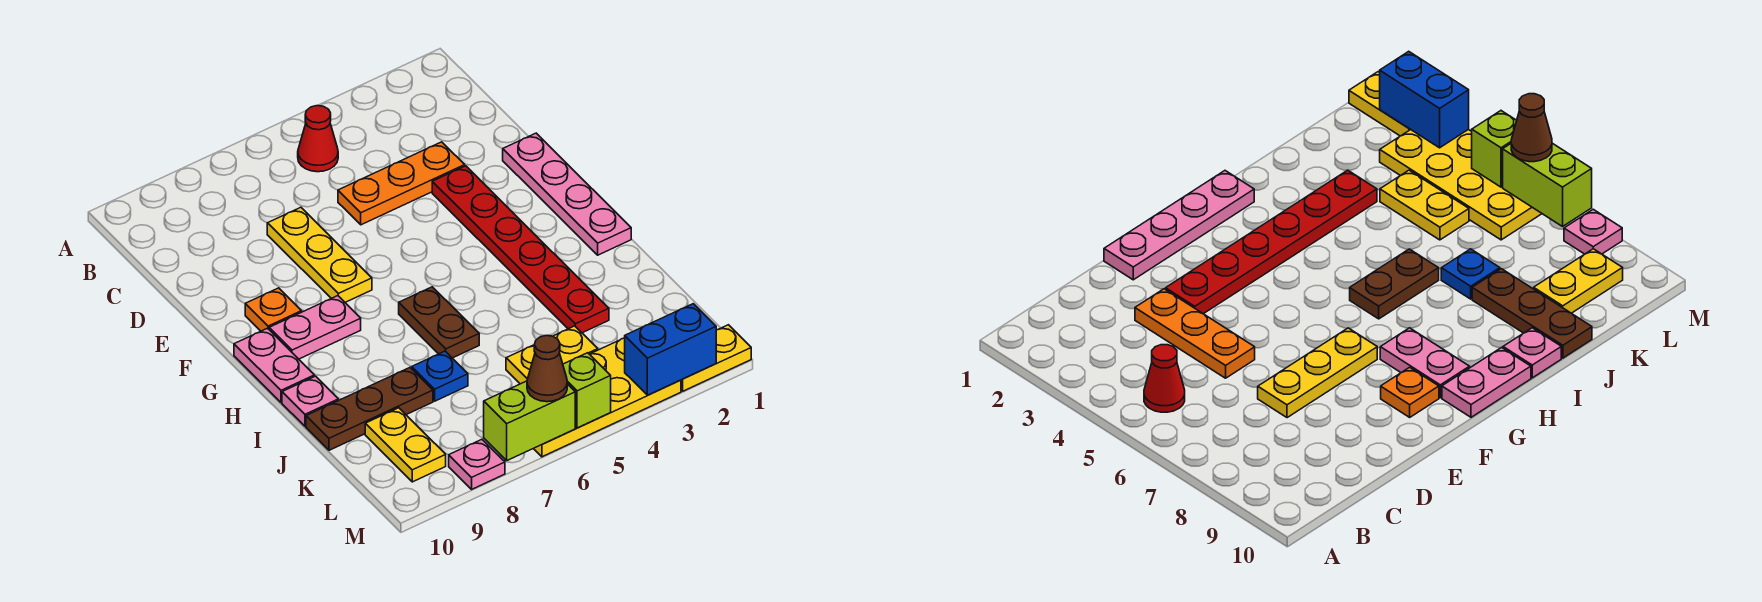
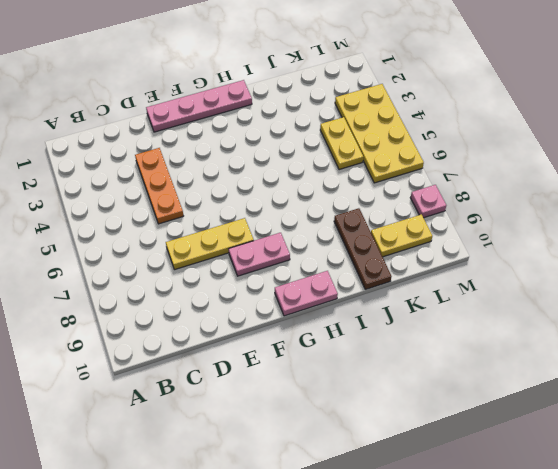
pink 1x2 plate [229,233,290,276] -> pink 1x2 plate turned to [269,296,361,359]
none -> red 1x1 cone [298,106,338,172]
none -> red 1x6 plate [432,166,609,333]
none -> orange 1x1 plate [245,288,302,331]

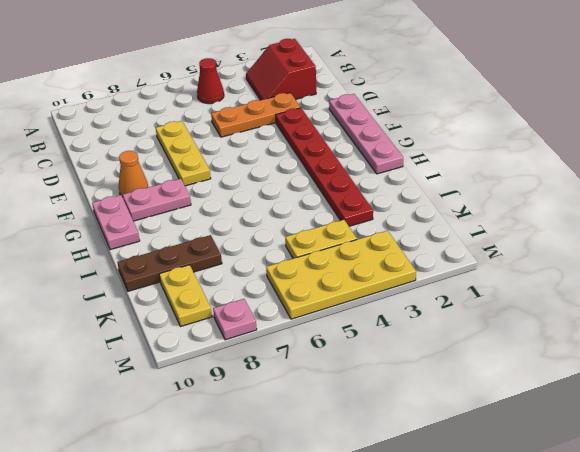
red 2x2 slope [246,39,316,100] -> none
orange 1x1 cone [119,151,148,197] -> orange 1x1 plate [245,288,302,331]
none -> brown 1x2 plate [399,287,479,358]
none -> pink 1x1 plate [282,376,338,426]
none -> blue 1x1 plate [412,351,468,401]

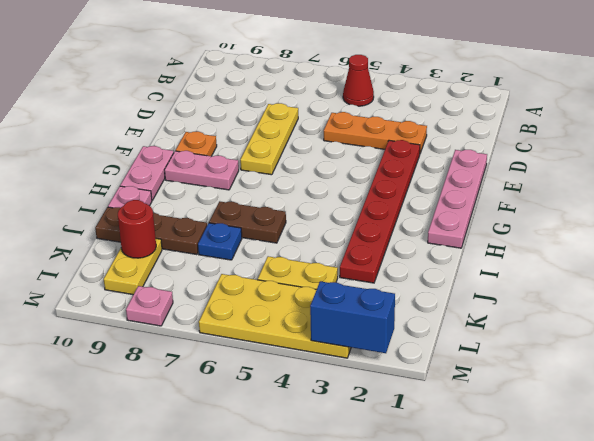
brown 1x2 plate [209,201,286,243] -> brown 1x2 plate turned to [399,287,479,358]
red 1x1 round brick [118,200,156,258] -> none
none -> yellow 1x2 plate [681,325,751,391]
none -> lime 1x1 brick [563,353,611,428]
none -> lime 1x2 brick [484,381,575,460]

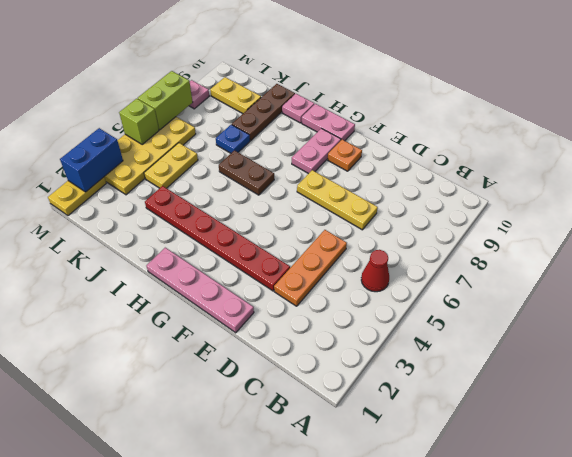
none -> brown 1x1 cone [527,335,567,402]

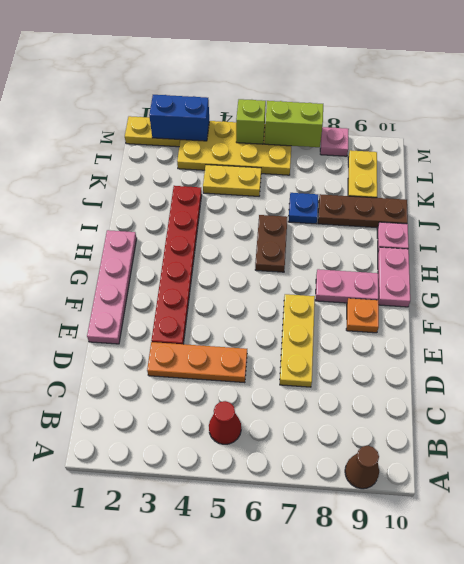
brown 1x1 cone [345,446,379,489] -> brown 1x1 cone moved to [527,335,567,402]

